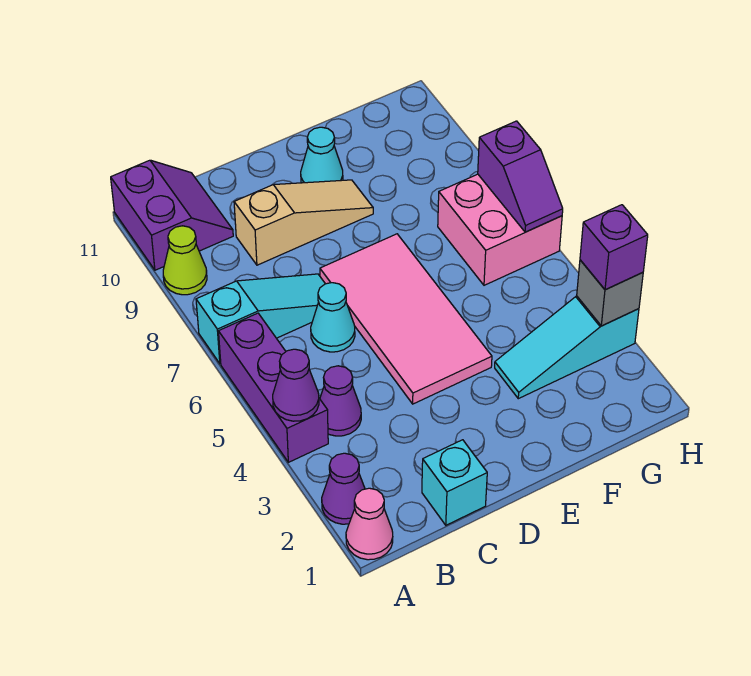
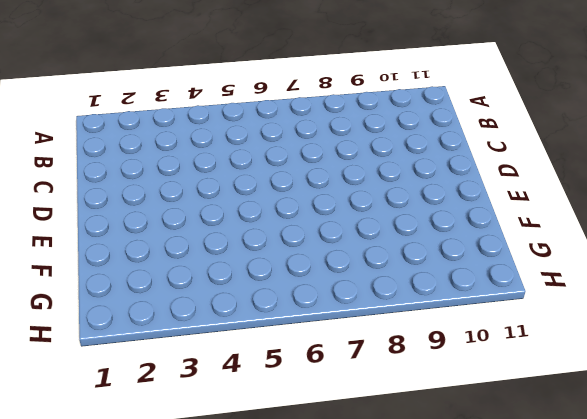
none -> pink 1x1 cone [346,488,393,560]
none -> purple 1x1 cone [322,453,365,524]
none -> purple 1x3 brick [218,313,328,462]

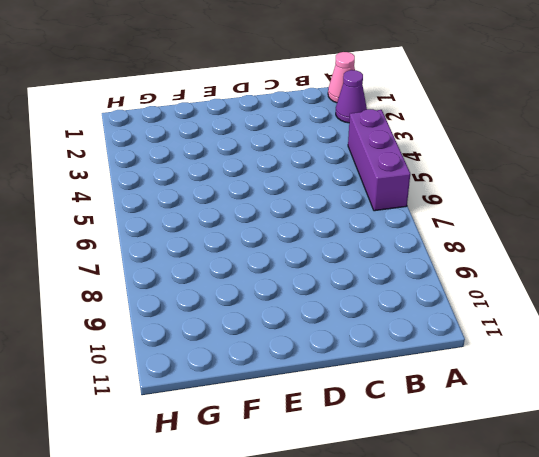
none -> cyan 1x3 slope [196,274,325,364]
none -> lime 1x1 cone [163,226,207,295]
none -> purple 2x2 slope [111,160,233,270]

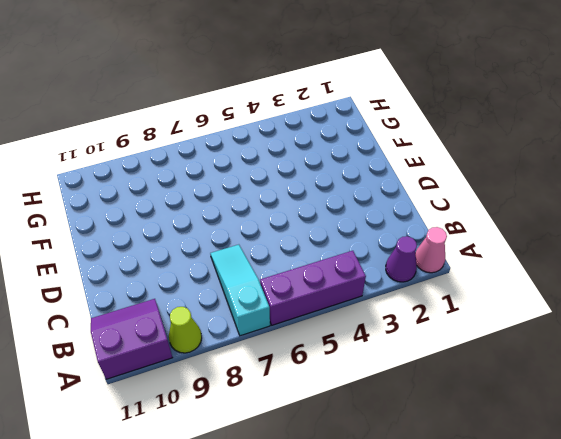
none -> purple 1x1 cone [320,366,361,436]
none -> cyan 1x1 brick [422,440,487,525]
none -> cyan 1x1 cone [311,283,355,352]

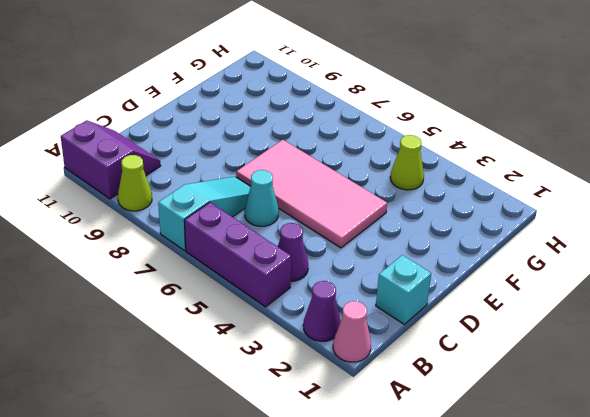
lime 1x1 cone [390,135,424,190] -> none
none -> tan 1x3 slope [234,180,373,265]
none -> cyan 1x1 cone [301,127,343,183]
none -> cyan 1x3 slope [495,296,639,399]

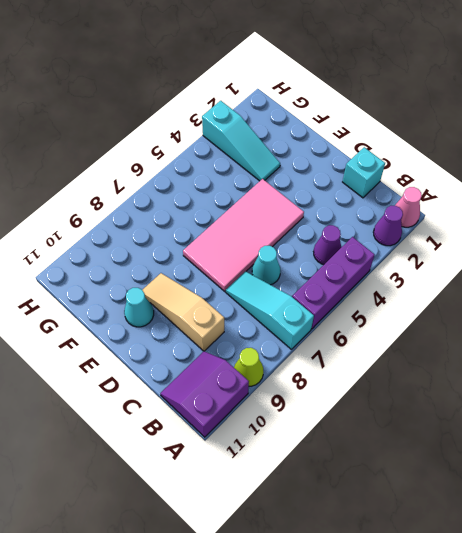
none -> pink 2x2 brick [438,174,562,285]
none -> purple 1x1 cone [273,349,319,421]
none -> grey 1x1 brick [577,260,643,326]

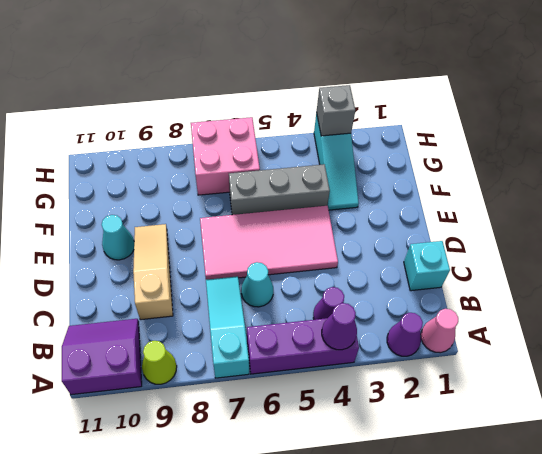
grey 1x3 brick [229,164,330,215] -> none
none -> purple 1x2 slope [478,121,563,232]
none -> purple 1x1 brick [580,205,648,290]

